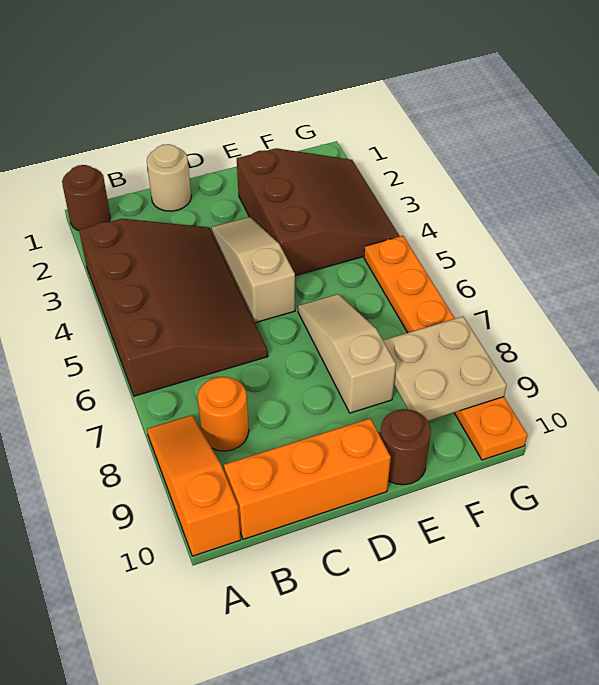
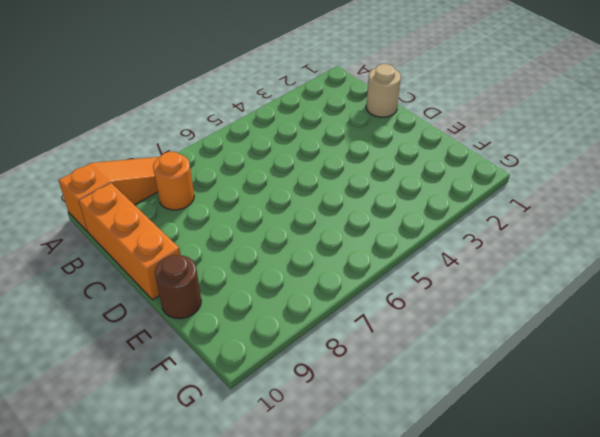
none -> brown 1x1 round brick [62,165,110,231]
none -> brown 3x4 slope [79,219,268,396]
none -> tan 1x3 slope [212,217,295,323]

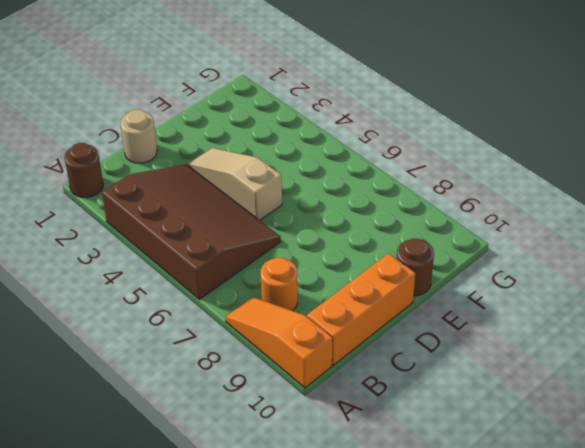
none -> brown 3x3 slope [237,148,400,276]
none -> tan 1x3 slope [298,294,396,413]
none -> orange 1x6 plate [364,236,527,460]

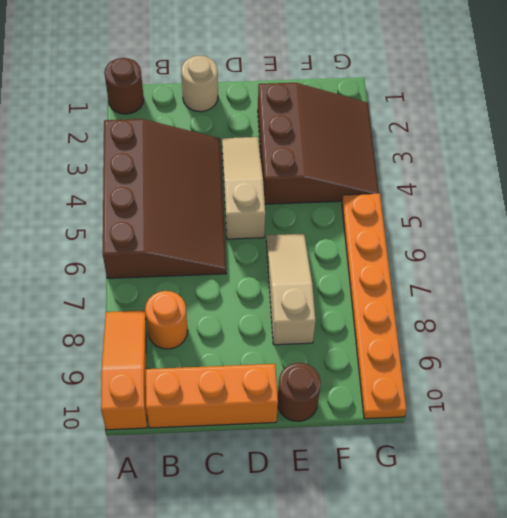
none -> tan 2x2 plate [383,317,507,421]

